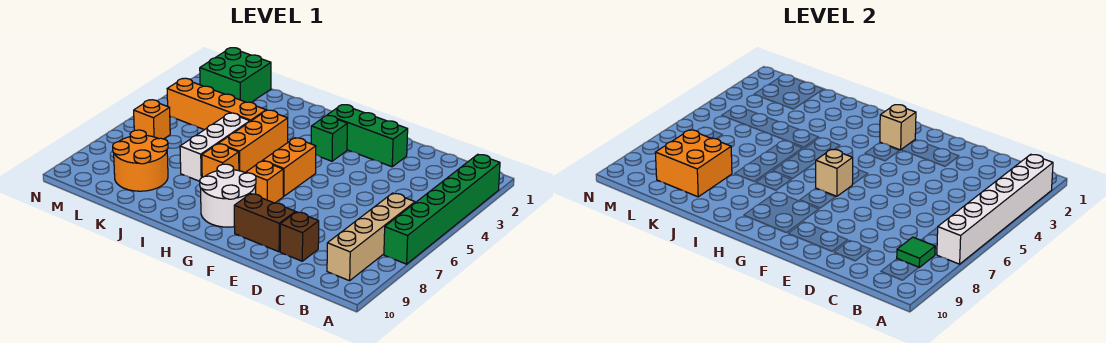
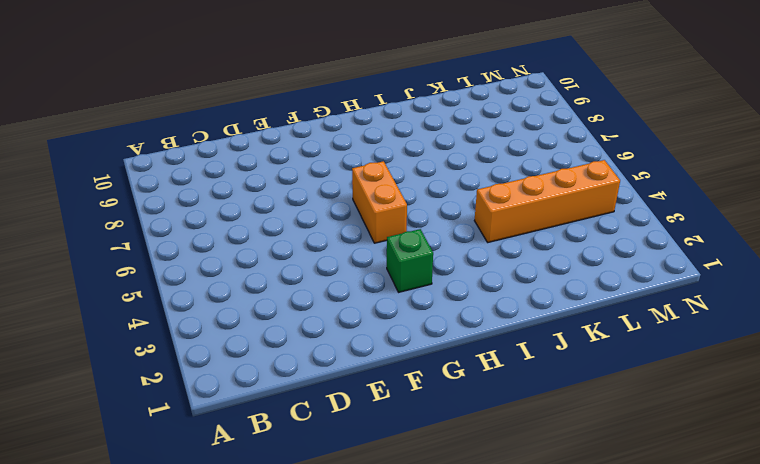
none -> green 1x6 brick [384,154,500,264]
none -> tan 1x4 brick [327,193,415,281]
none -> brown 1x1 brick [280,212,319,261]

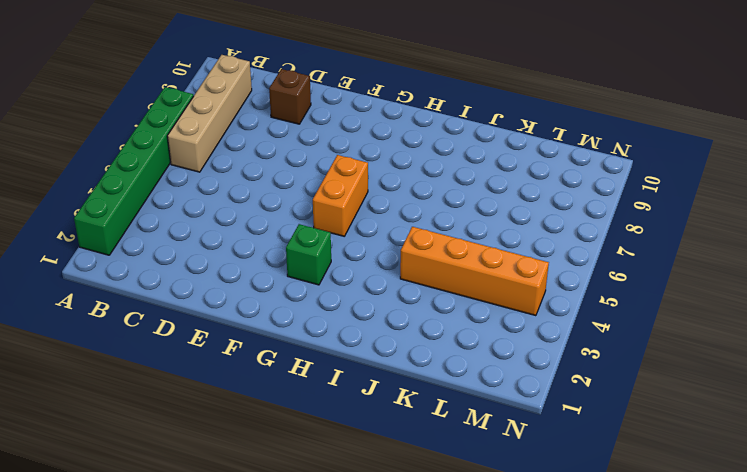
none -> green 1x3 brick [327,105,408,167]
none -> brown 1x2 brick [234,194,295,252]
none -> orange 1x1 brick [246,161,283,203]

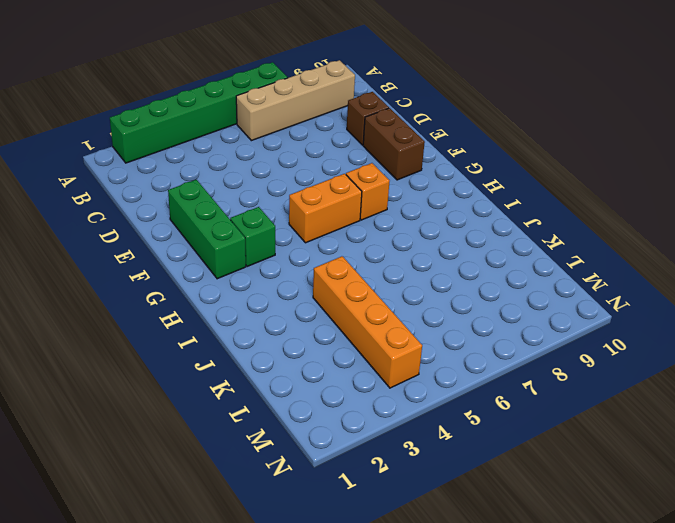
none -> white 2x2 round brick [200,164,256,227]
none -> orange 1x3 brick [219,110,288,173]
none -> orange 1x1 brick [202,144,239,177]

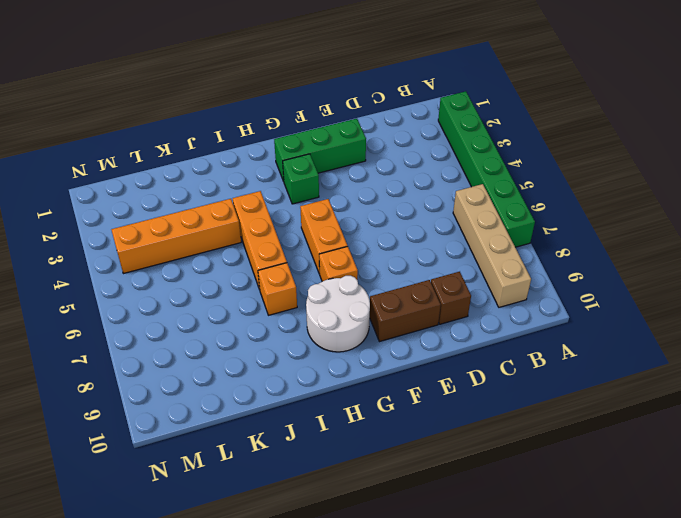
none -> white 1x3 brick [180,113,250,181]
none -> orange 2x2 round brick [113,130,168,191]
none -> green 2x2 brick [200,48,271,102]

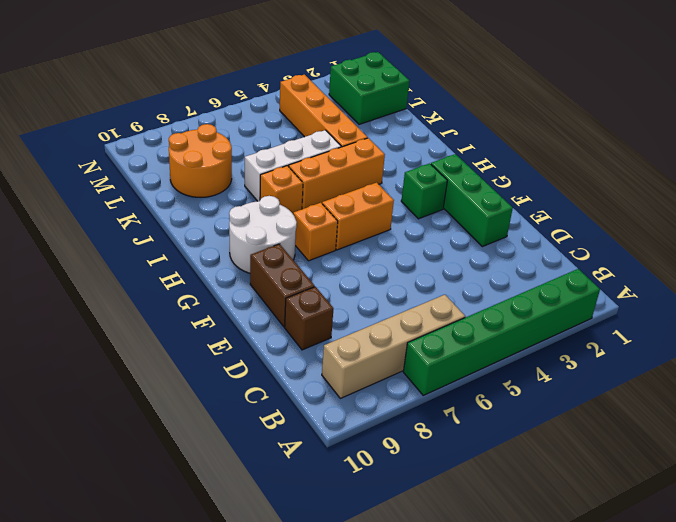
none -> orange 1x1 brick [134,100,170,139]
none -> white 1x6 brick [937,154,1053,264]
none -> green 1x1 tile [897,237,935,267]

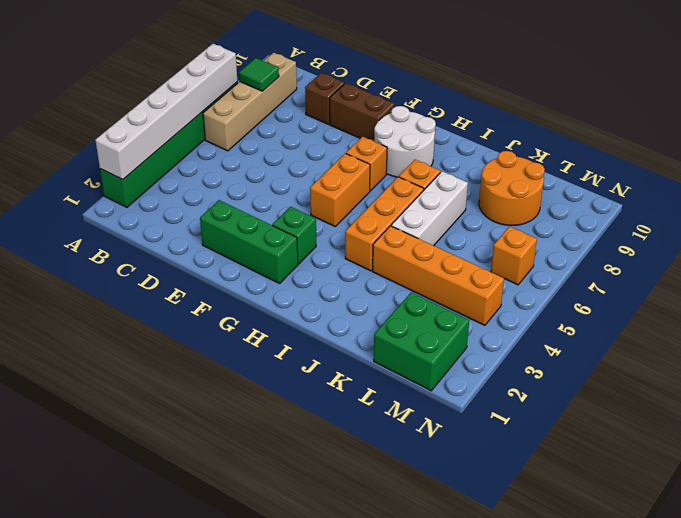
none -> tan 1x1 brick [880,105,916,150]
none -> tan 1x1 brick [815,149,853,196]
none -> orange 2x2 brick [655,130,732,197]

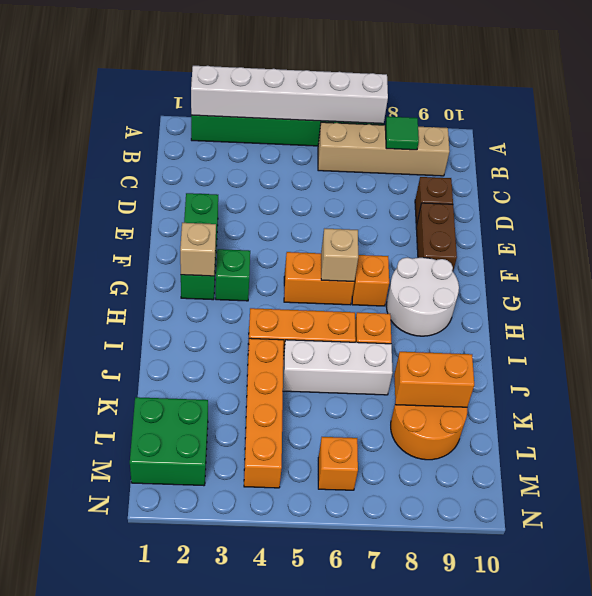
orange 1x2 brick [394,352,474,407] -> orange 2x2 brick [655,130,732,197]

